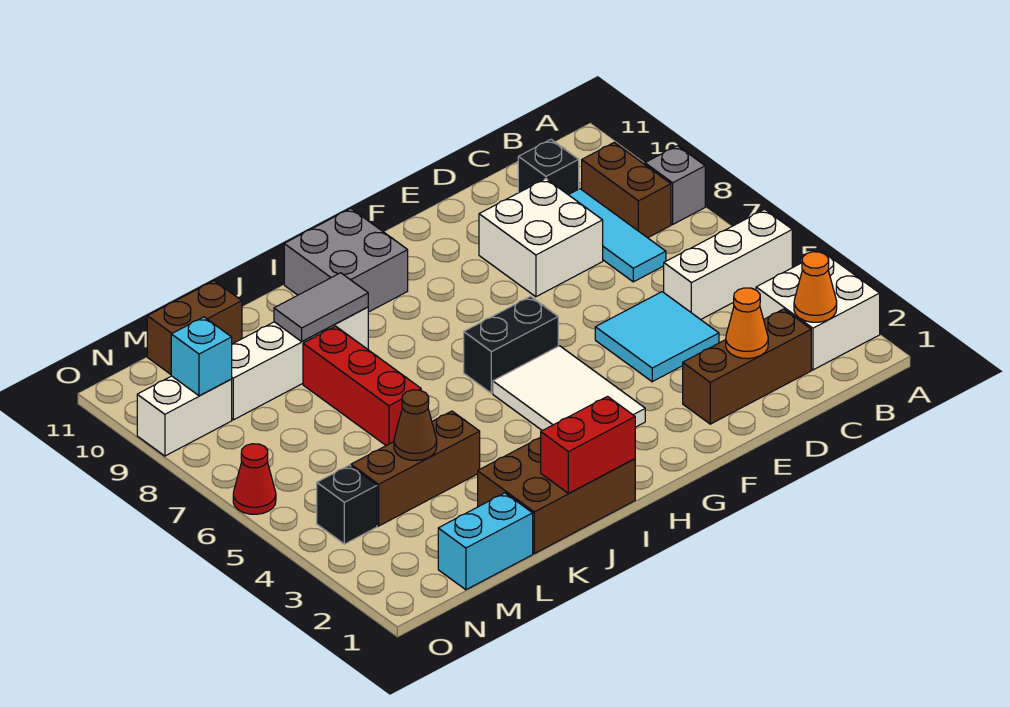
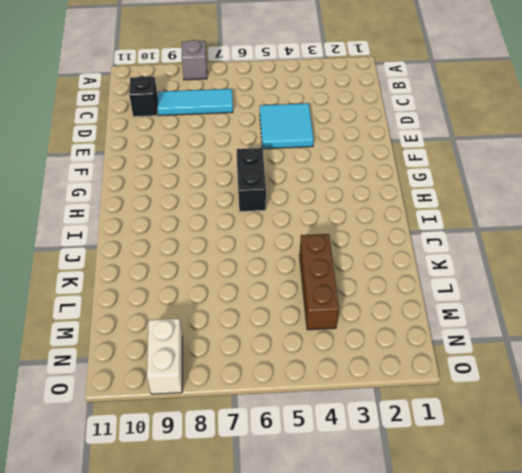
none -> white 2x2 brick [756,252,880,370]
none -> white 1x3 brick [664,209,792,320]
none -> brown 1x2 brick [582,143,671,238]

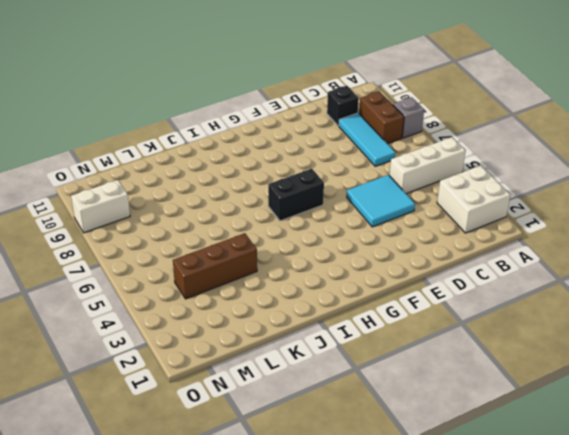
none -> brown 1x3 brick [683,309,811,424]
none -> white 2x2 brick [479,179,603,297]
none -> white 2x3 tile [493,346,645,431]

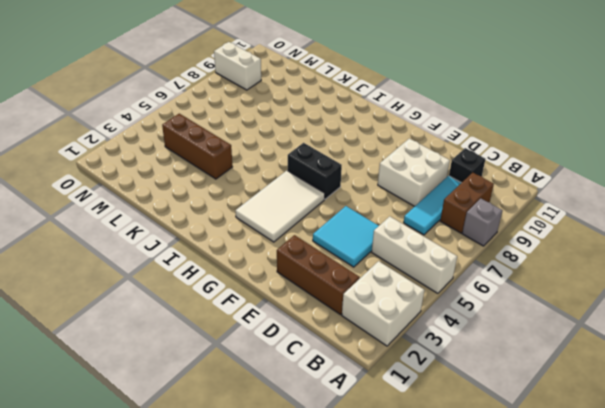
none -> grey 2x2 brick [284,208,408,312]
none -> brown 2x3 brick [478,437,635,554]
none -> white 1x4 brick [232,307,368,420]

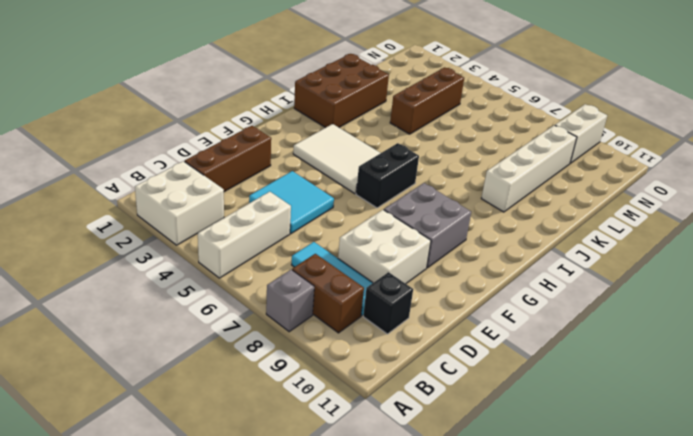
grey 2x2 brick [384,183,471,268] -> grey 2x2 brick moved to [284,208,408,312]
none -> red 1x3 brick [303,326,421,446]
none -> cyan 1x2 brick [438,493,533,590]
none -> brown 1x2 brick [147,281,242,374]

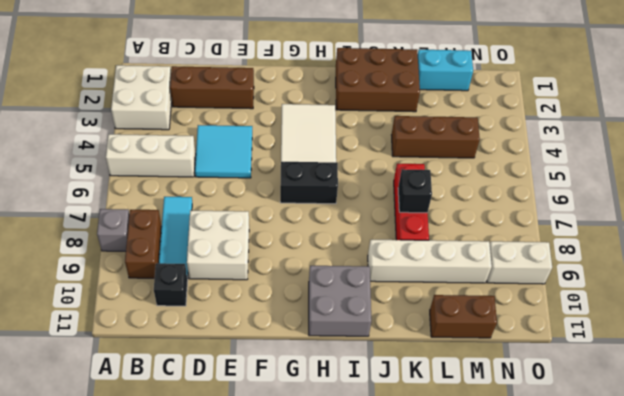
black 1x1 brick [398,169,432,213] -> black 1x1 brick moved to [317,465,377,544]
none -> red 1x1 cone [233,444,276,514]
none -> orange 1x1 cone [794,252,837,322]
none -> orange 1x1 cone [726,288,768,359]

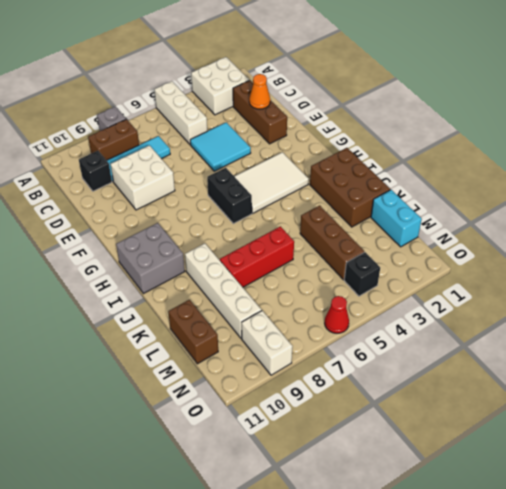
none -> orange 1x1 cone [794,252,837,322]
none -> red 1x2 brick [541,397,635,493]
none -> grey 1x2 tile [274,273,368,342]

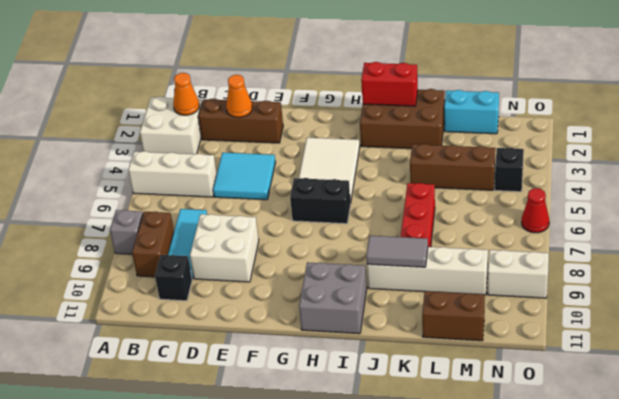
none -> brown 1x1 cone [394,390,437,461]
none -> cyan 1x1 brick [171,317,232,396]

